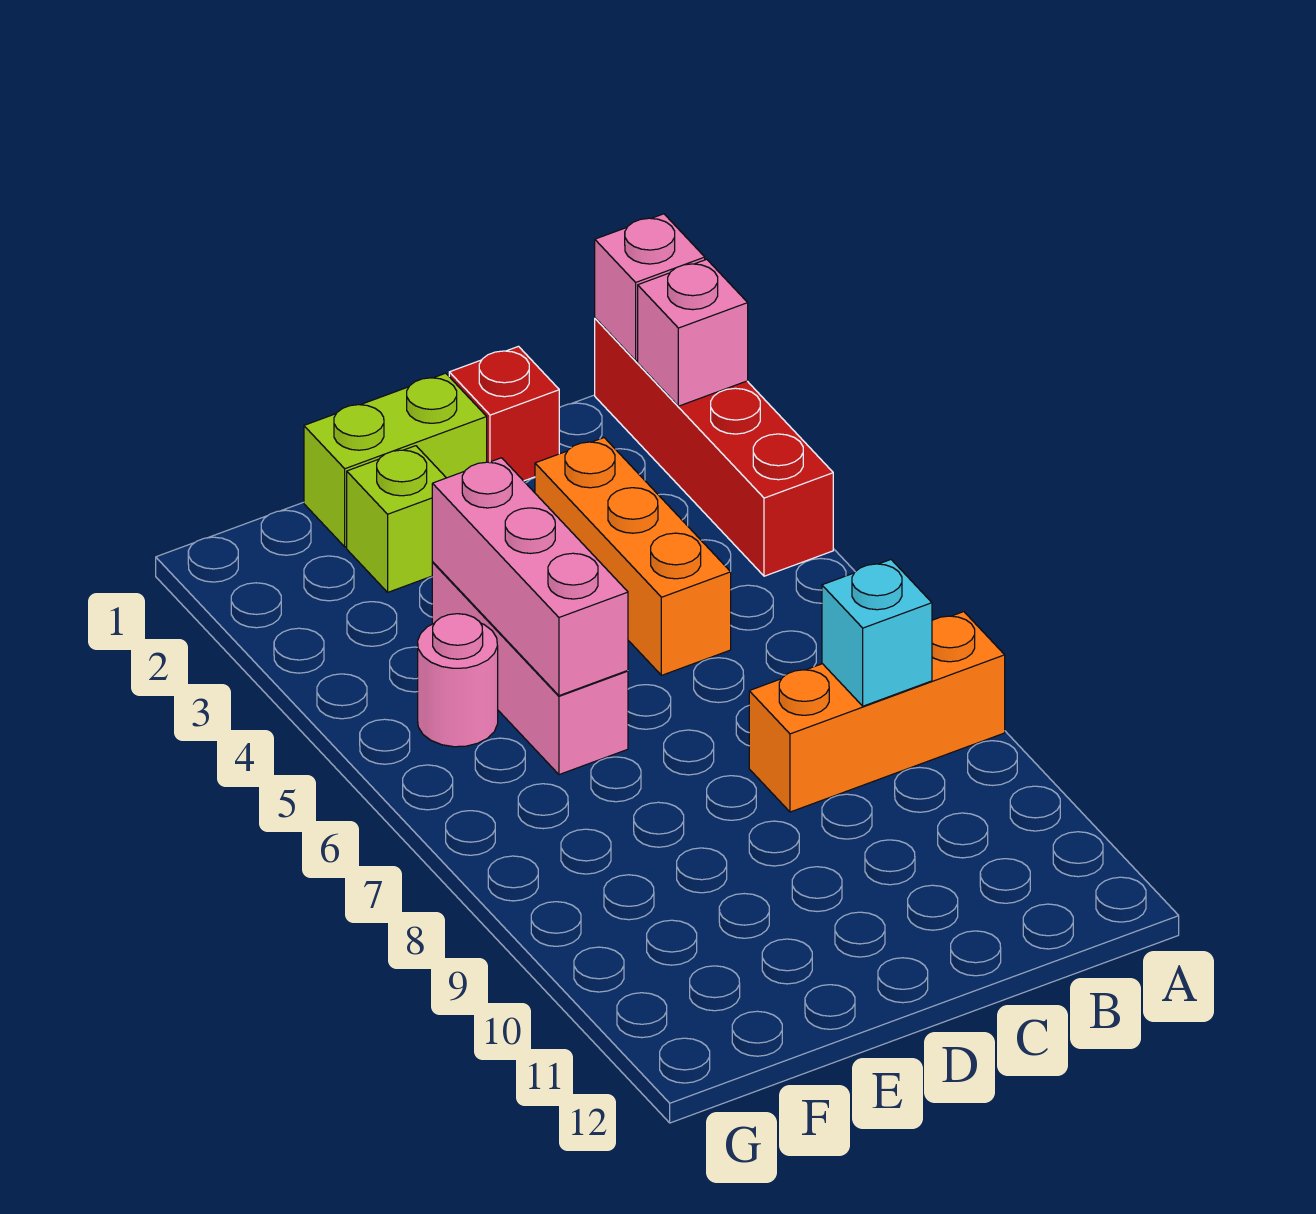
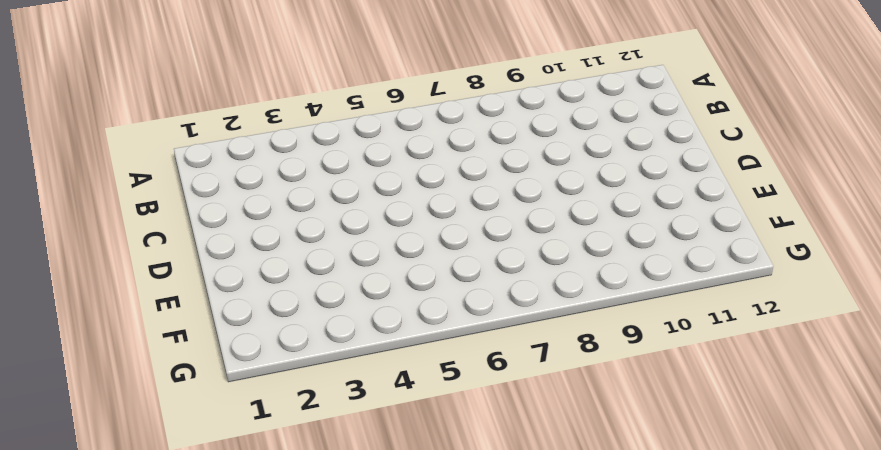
none -> red 1x4 brick [595,318,833,576]
none -> orange 1x3 brick [749,612,1005,812]
none -> red 1x1 brick [449,346,559,481]

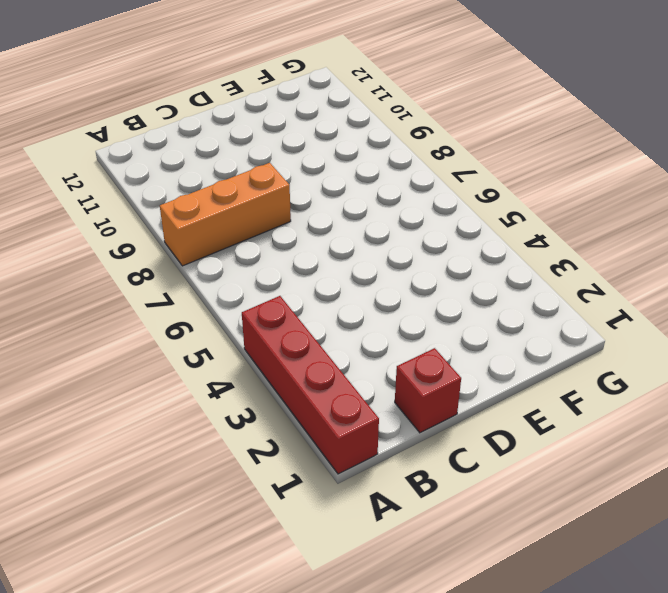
none -> orange 1x3 brick [535,438,731,675]
none -> lime 1x2 brick [304,373,487,547]
none -> lime 1x1 brick [347,446,446,592]

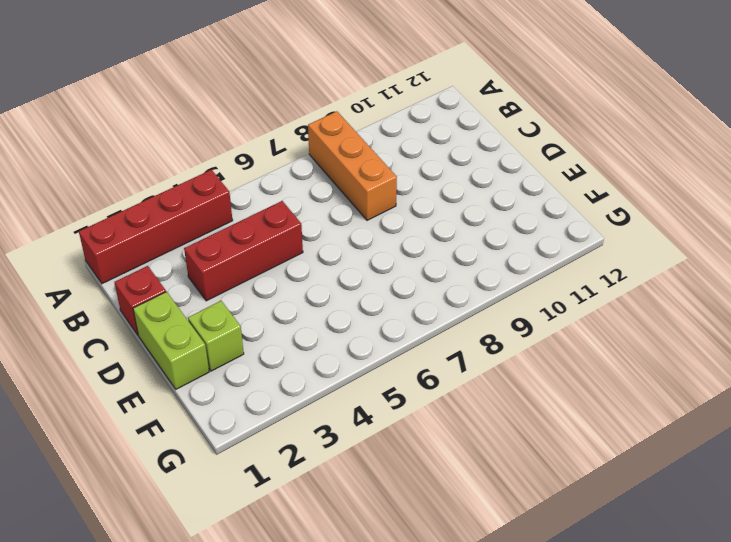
red 1x3 brick [184,201,303,301] -> orange 1x3 brick [535,438,731,675]
none -> pink 1x3 brick [432,562,628,775]
none -> pink 1x1 round brick [418,614,498,747]
none -> pink 1x1 brick [595,214,705,360]

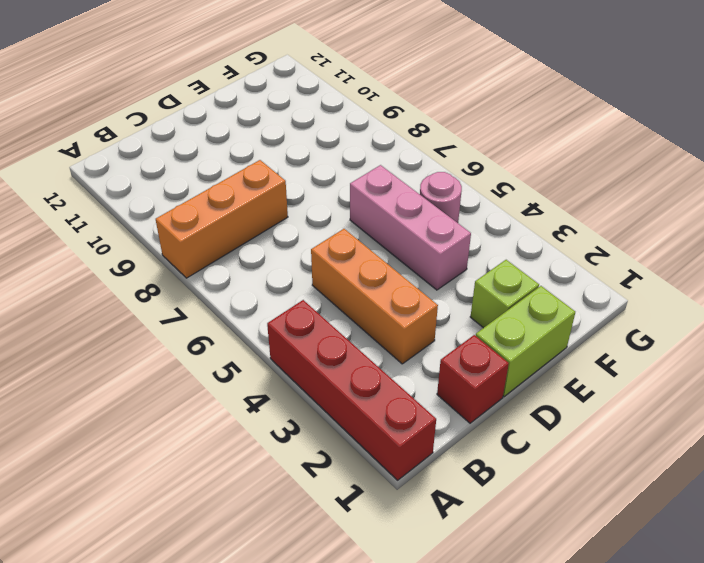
none -> pink 1x1 brick [595,214,705,360]
none -> pink 1x1 brick [638,259,748,406]
none -> cyan 1x1 brick [822,560,932,706]

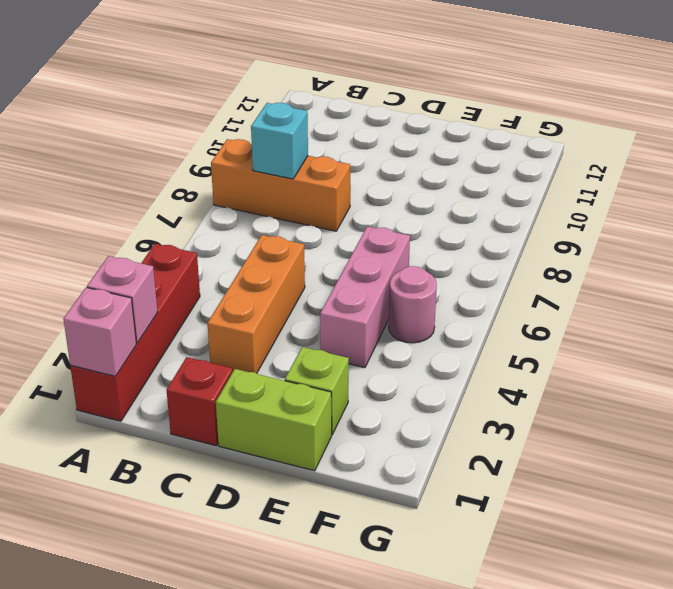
none -> pink 1x3 brick [432,458,628,696]

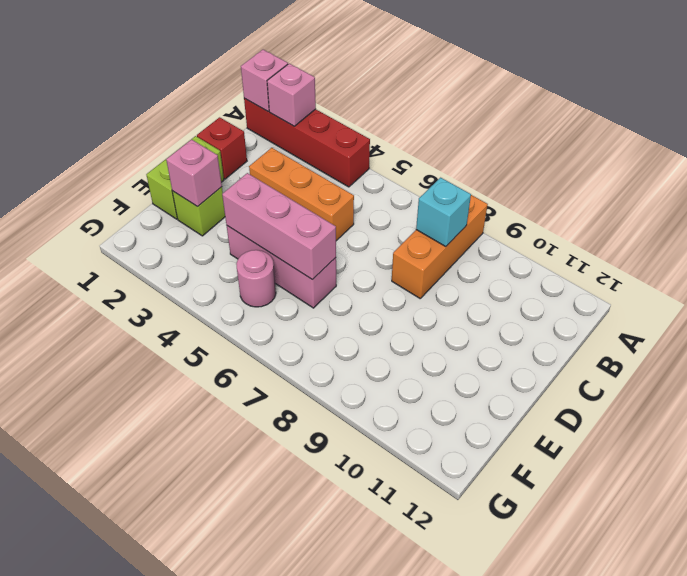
pink 1x1 brick [166,139,222,207] -> none

